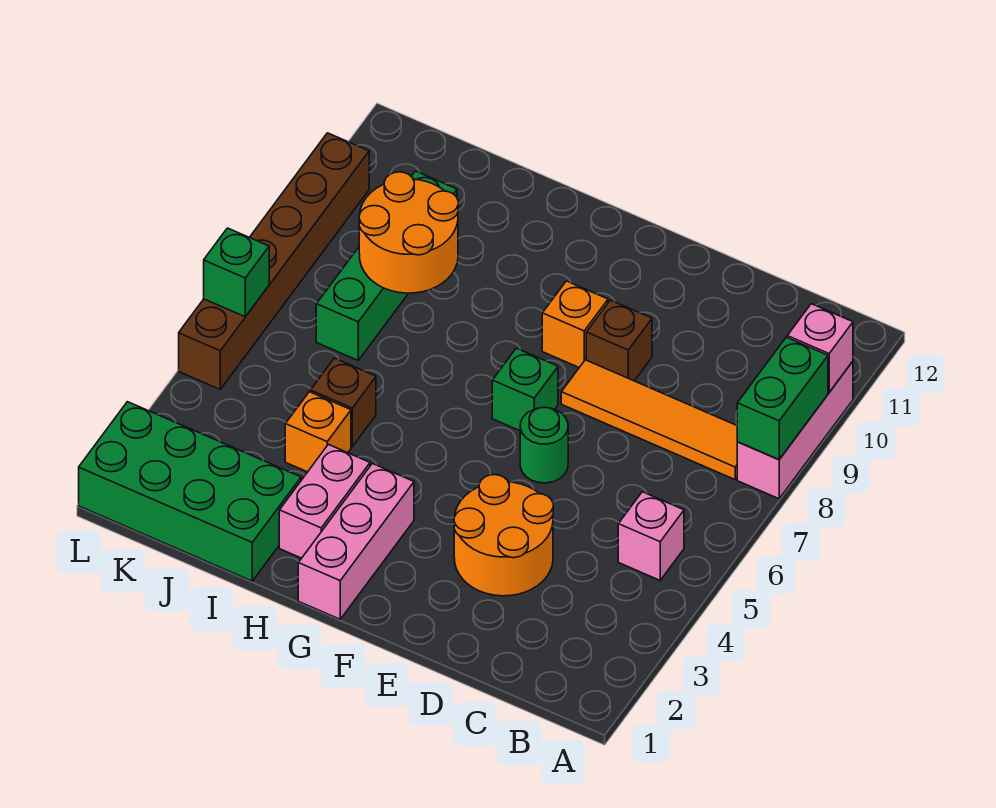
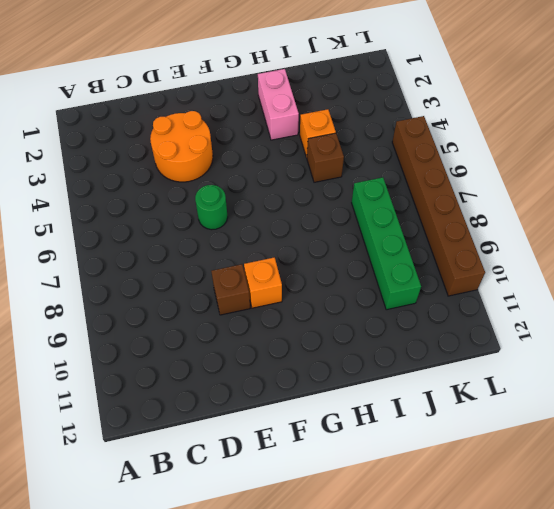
none -> pink 1x3 brick [737,361,853,499]
none -> pink 1x1 brick [618,492,684,580]
none -> orange 1x4 tile [561,360,737,480]

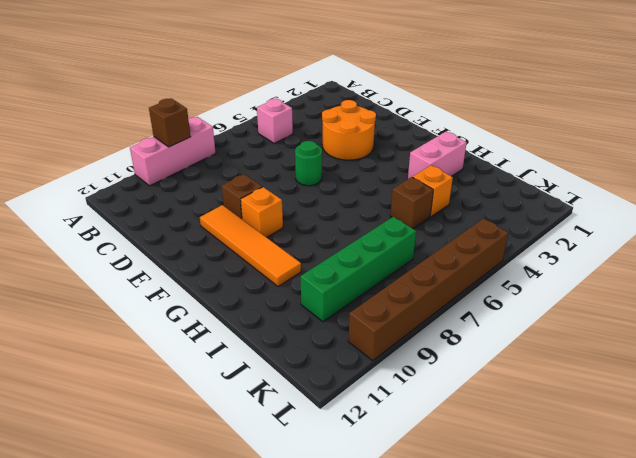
brown 1x1 brick [149,98,191,147] -> green 1x2 brick [737,337,828,460]
orange 1x4 tile [200,205,301,287] -> orange 1x4 tile moved to [561,360,737,480]
none -> green 1x1 brick [492,348,558,431]
none -> pink 1x3 brick [298,464,414,619]
none -> green 2x4 brick [79,402,301,581]

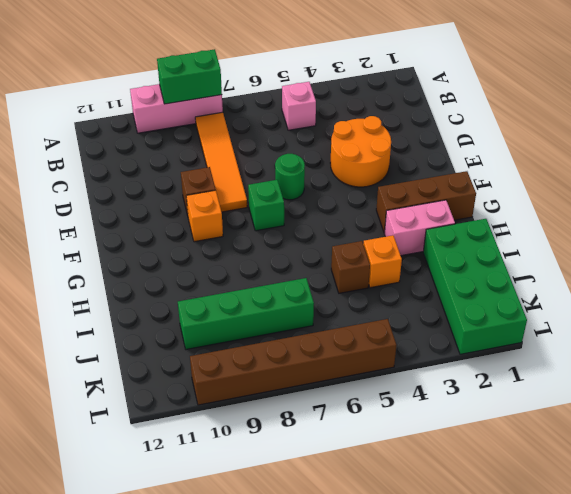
brown 1x3 brick [376,171,476,233] -> pink 1x3 brick [298,464,414,619]
none -> pink 1x1 brick [787,304,853,392]
none -> orange 2x2 round brick [359,172,458,293]
none -> green 1x1 brick [204,228,269,317]

